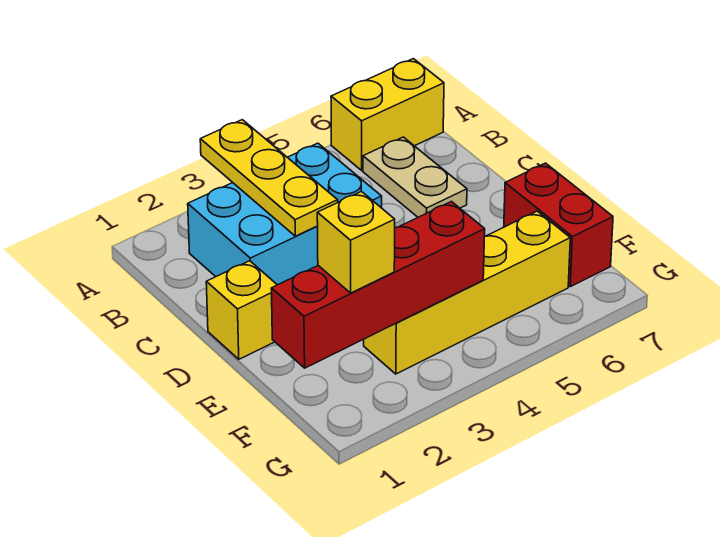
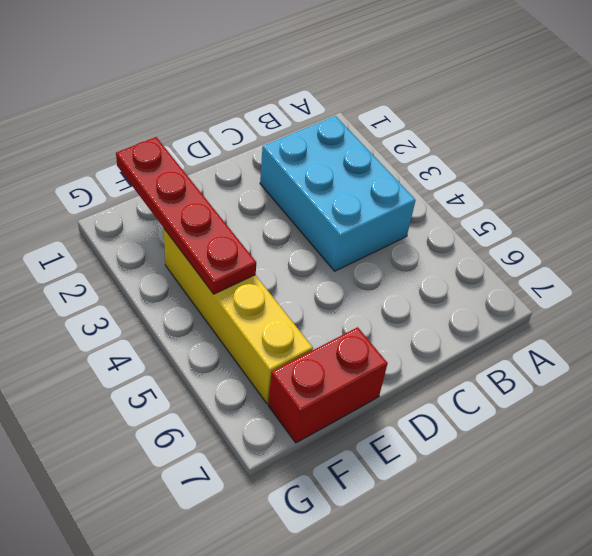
red 1x4 plate [116,137,256,294] -> red 1x4 brick [271,202,485,368]
none -> yellow 1x2 brick [331,59,444,170]
none -> tan 1x2 plate [363,137,467,217]

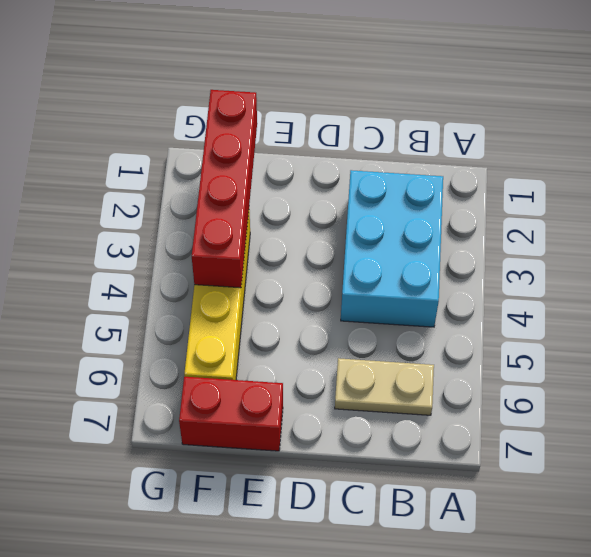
none -> yellow 1x2 brick [331,59,444,170]
none -> yellow 1x1 brick [206,261,277,359]

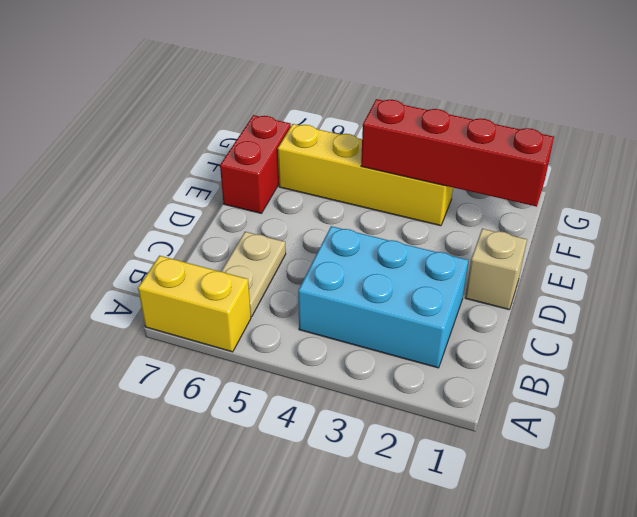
tan 1x1 brick [465,229,527,310] -> yellow 1x1 brick [206,261,277,359]
none -> yellow 1x3 plate [200,120,338,236]
none -> yellow 1x1 brick [317,191,395,293]

